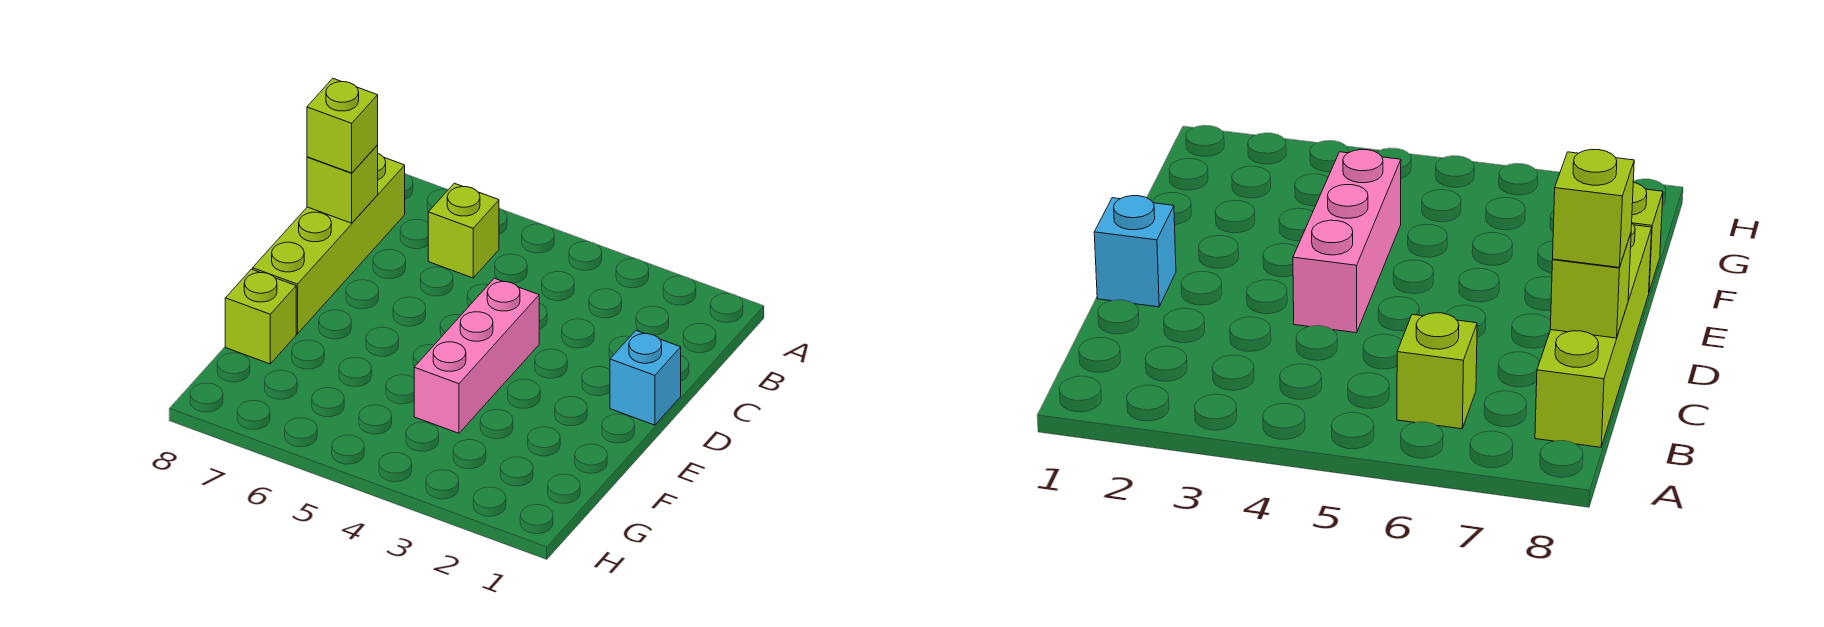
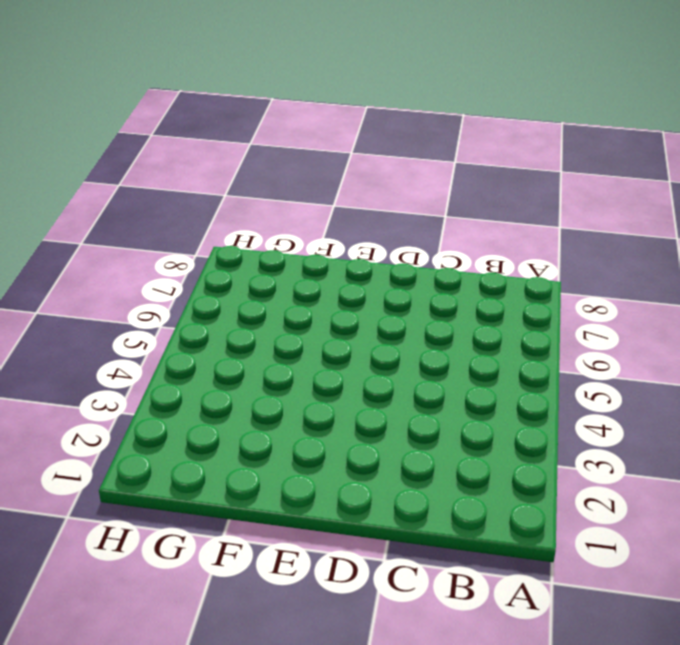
none -> lime 1x1 brick [428,183,499,278]
none -> lime 1x4 brick [253,154,405,334]

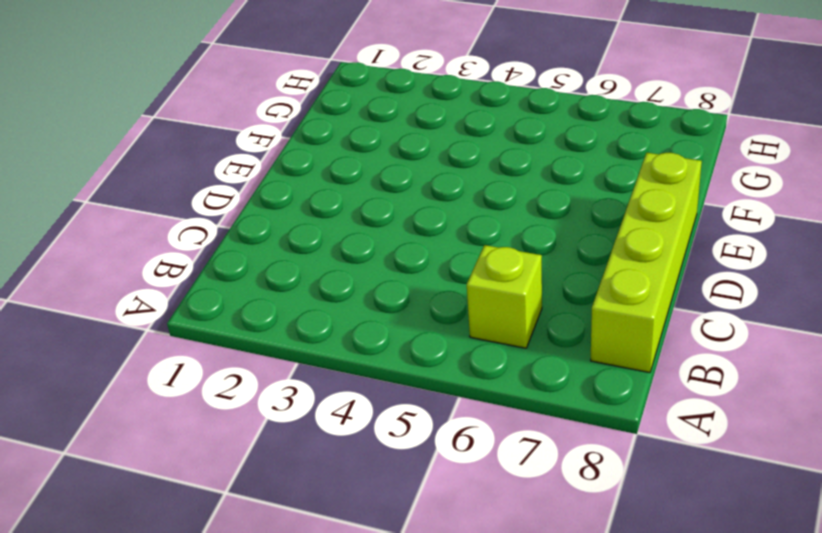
none -> cyan 1x1 brick [610,331,681,425]
none -> pink 1x3 brick [414,278,539,433]

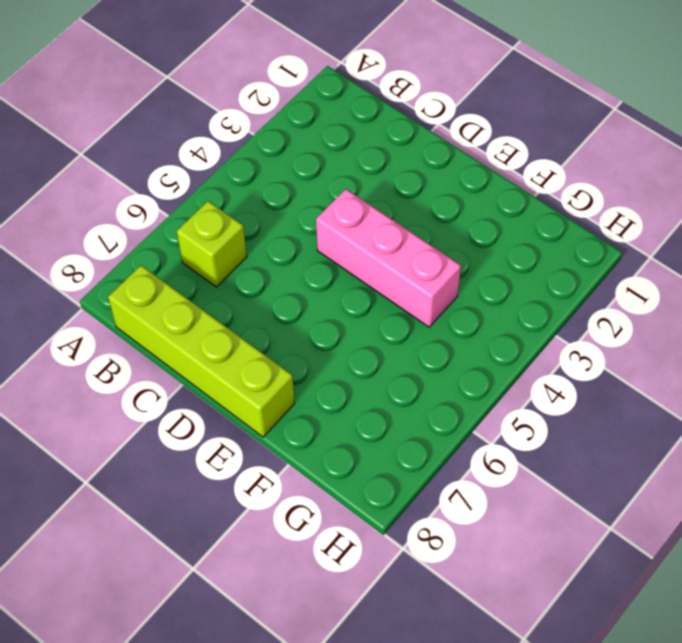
none -> cyan 1x1 brick [610,331,681,425]
none -> lime 1x1 brick [225,269,296,364]

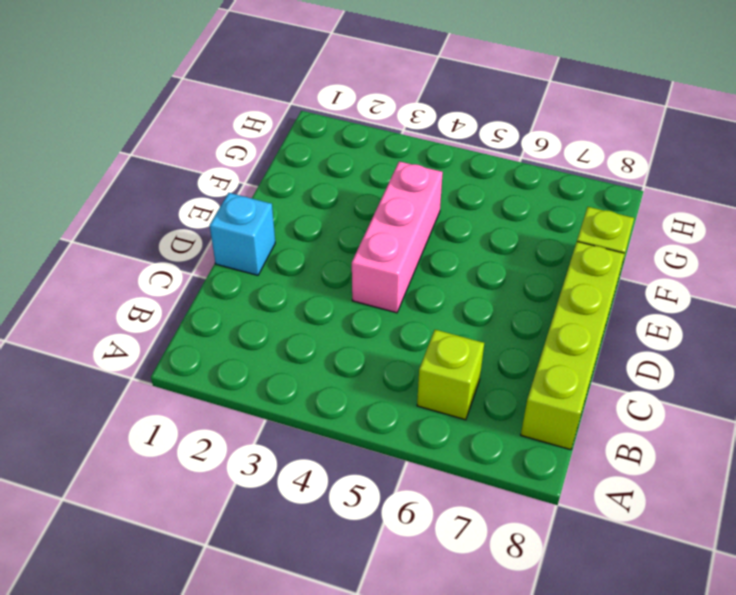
none -> lime 1x1 brick [307,145,378,223]
none -> lime 1x1 brick [307,79,378,173]

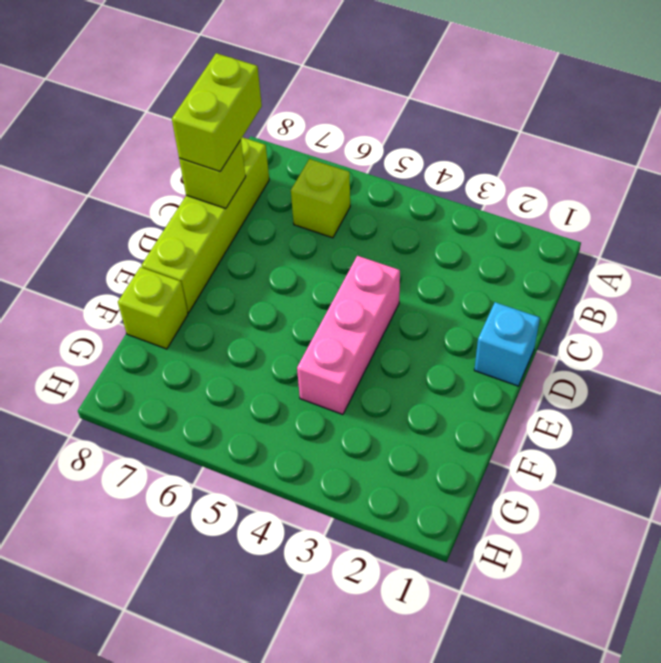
lime 1x2 brick [172,53,262,172] -> lime 1x1 brick [307,79,378,173]

